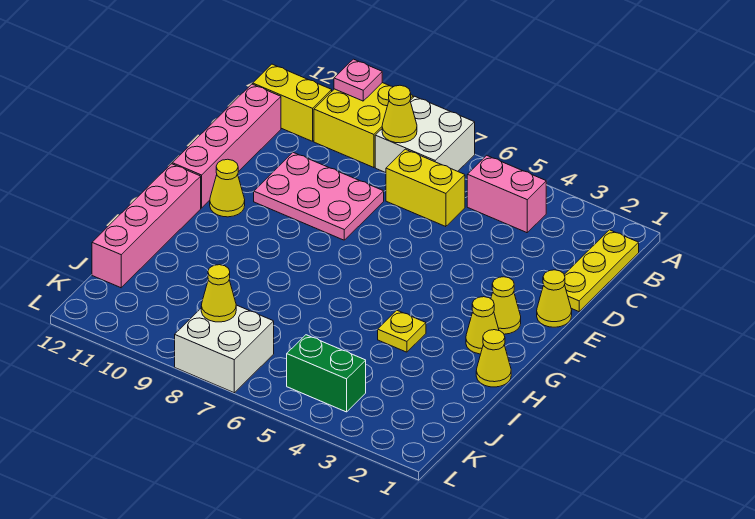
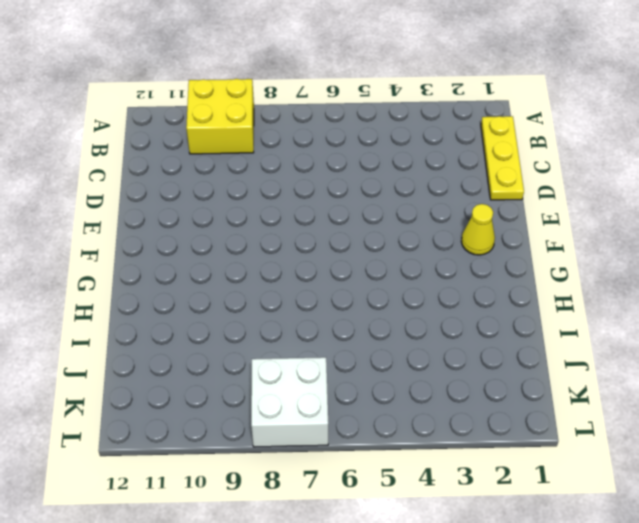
none -> white 2x2 brick [375,96,475,173]
none -> pink 1x2 brick [467,155,546,233]
none -> yellow 1x2 brick [253,64,332,141]

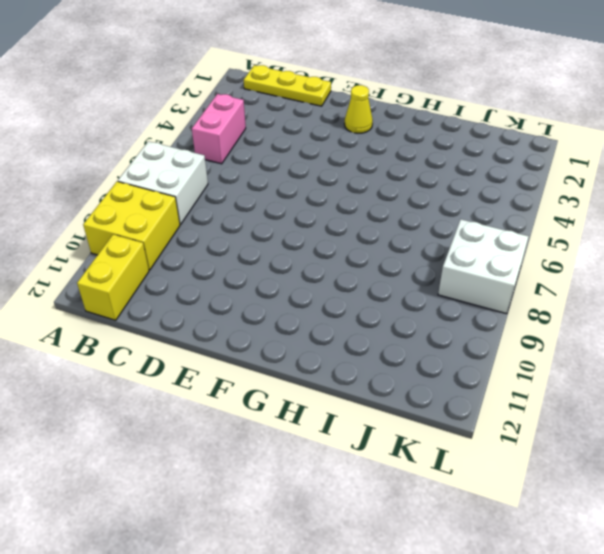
none -> yellow 1x2 brick [386,149,465,227]
none -> pink 1x4 brick [172,84,281,208]
none -> pink 2x3 plate [254,152,384,240]

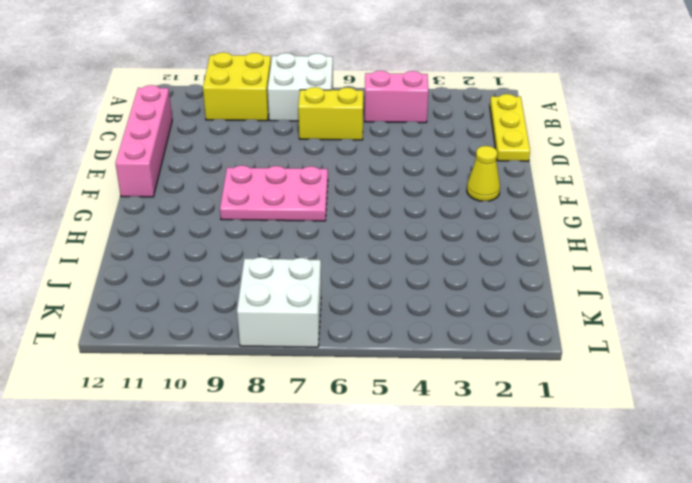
pink 2x3 plate [220,165,328,221] -> pink 2x3 plate moved to [254,152,384,240]
none -> yellow 1x2 brick [253,64,332,141]
none -> yellow 1x1 cone [537,270,572,327]
none -> yellow 1x1 cone [210,159,245,217]

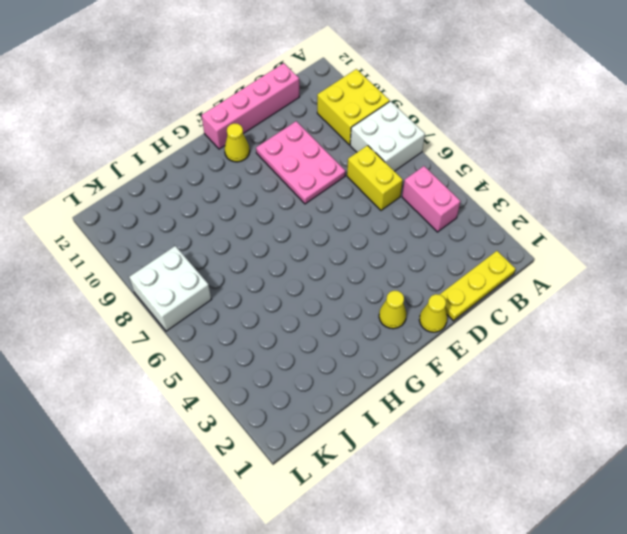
none -> yellow 1x2 brick [253,64,332,141]
none -> yellow 1x1 cone [466,297,499,354]
none -> pink 1x4 brick [92,164,201,288]

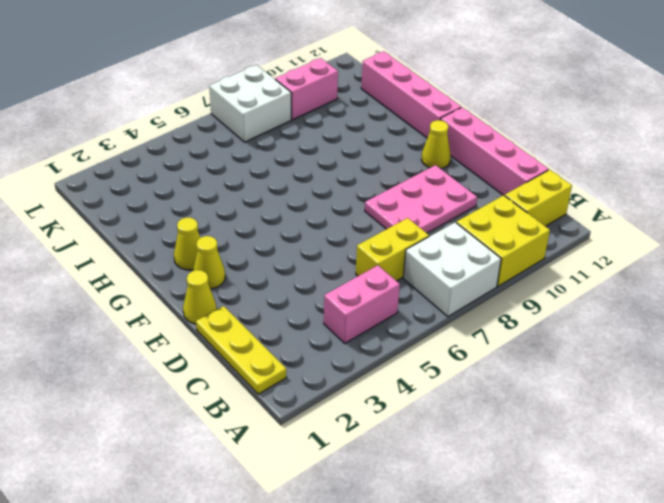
pink 1x2 brick [275,58,338,120] -> none
none -> yellow 1x1 cone [476,330,511,387]
none -> yellow 1x1 plate [378,310,426,352]
none -> green 1x2 brick [287,335,366,412]

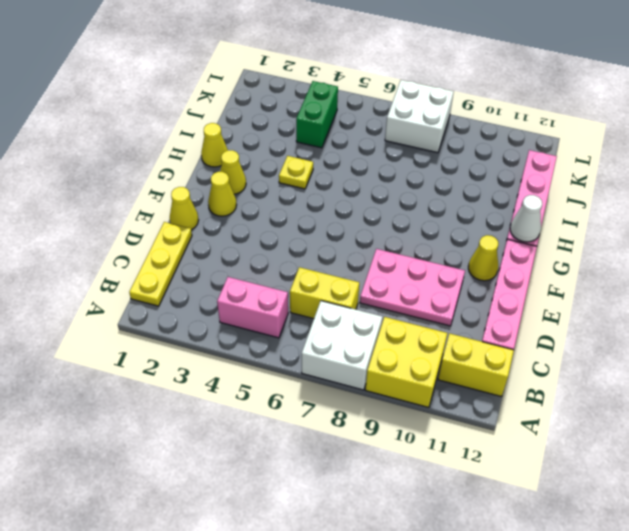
white 1x1 cone [510,195,542,242] -> none
green 1x2 brick [296,81,338,148] -> green 1x2 brick turned to [287,335,366,412]
none -> pink 1x1 plate [334,59,382,101]
none -> yellow 1x1 cone [382,85,417,143]
none -> yellow 1x1 cone [201,265,236,322]

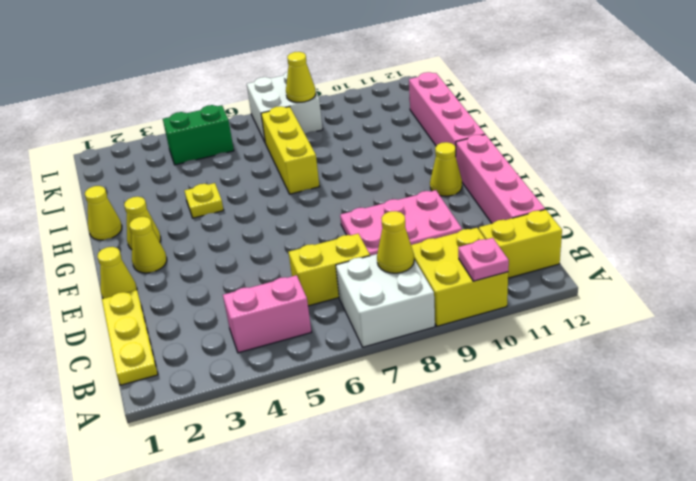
yellow 1x3 brick [261,106,319,194] -> none

